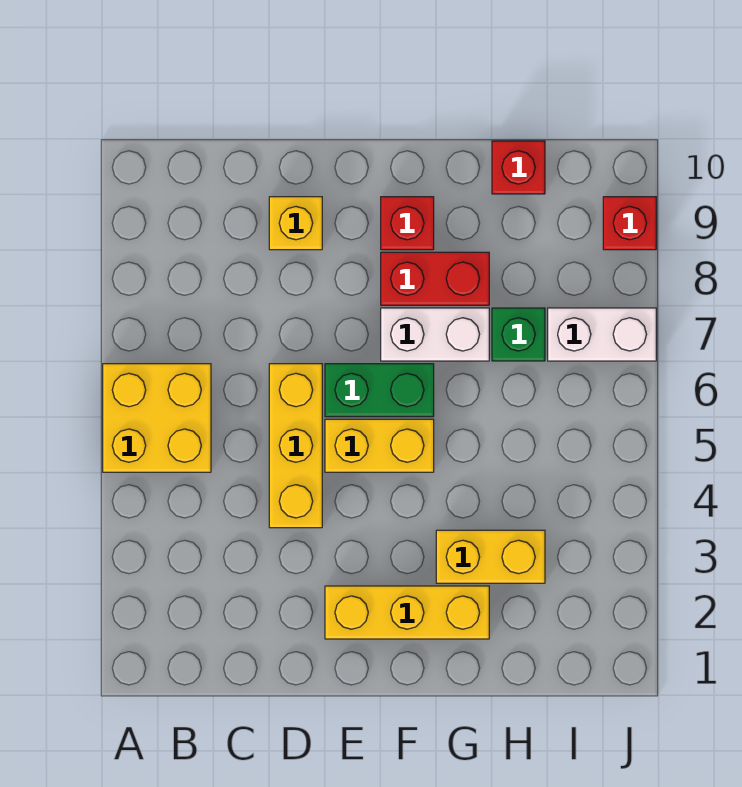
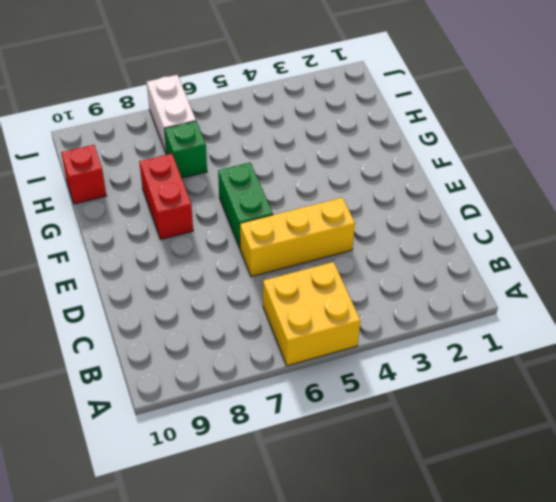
none -> yellow 1x1 brick [269,197,322,250]
none -> yellow 1x3 brick [325,586,489,639]
none -> yellow 1x2 brick [325,419,434,472]

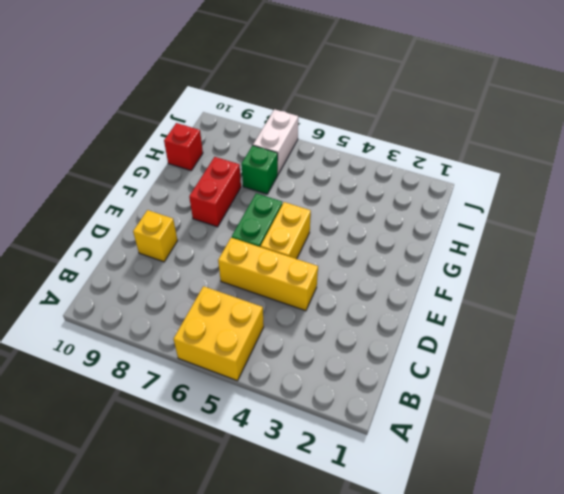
none -> yellow 1x3 brick [325,586,489,639]
none -> white 1x2 brick [381,308,489,361]
none -> red 1x1 brick [381,197,434,250]

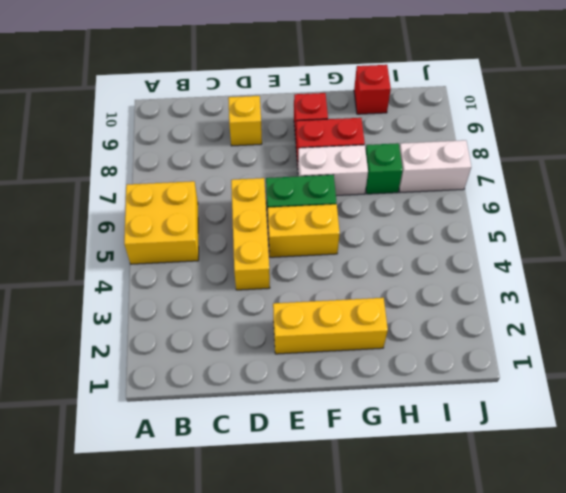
none -> yellow 1x2 brick [436,530,545,583]
none -> red 1x1 brick [603,197,656,250]

